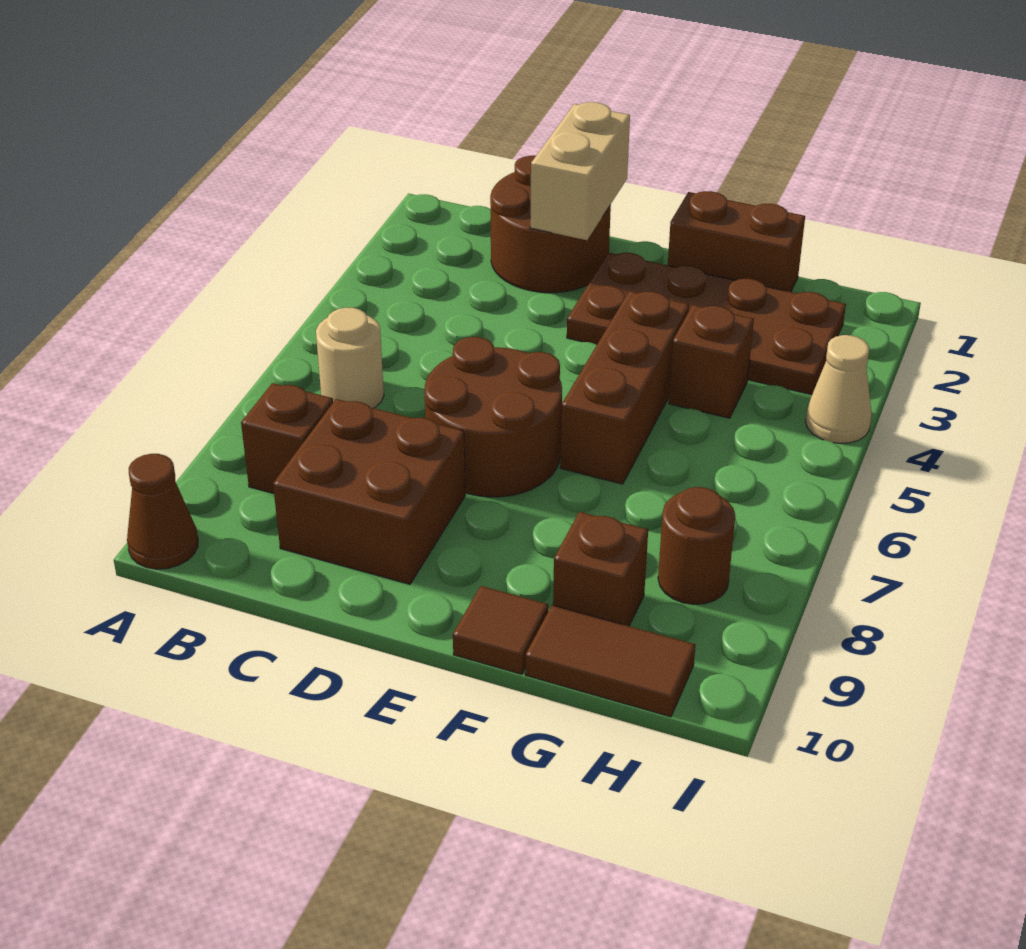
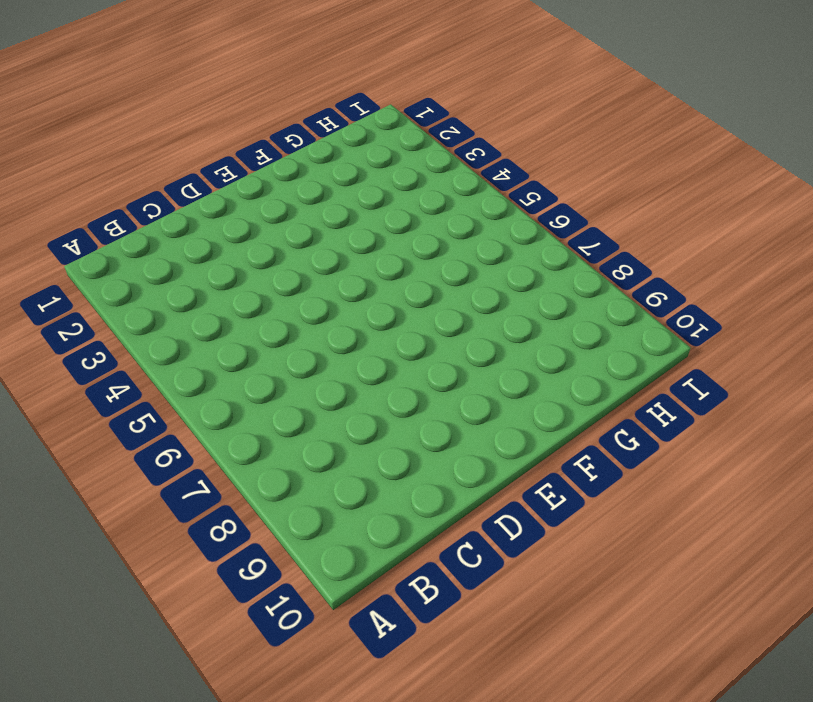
none -> brown 1x1 cone [127,454,198,569]
none -> tan 1x1 round brick [316,308,384,408]
none -> brown 1x1 brick [241,383,333,494]

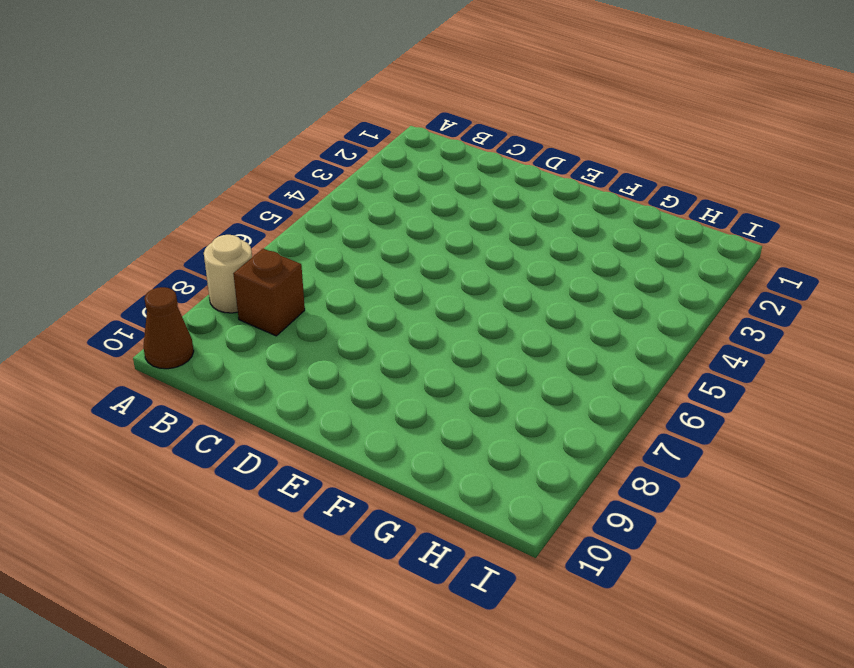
tan 1x1 round brick [204,235,252,313] -> tan 1x1 round brick moved to [316,308,384,408]
none -> brown 2x2 round brick [490,156,611,293]
none -> brown 2x2 brick [273,399,465,584]
none -> brown 2x2 round brick [424,337,562,497]

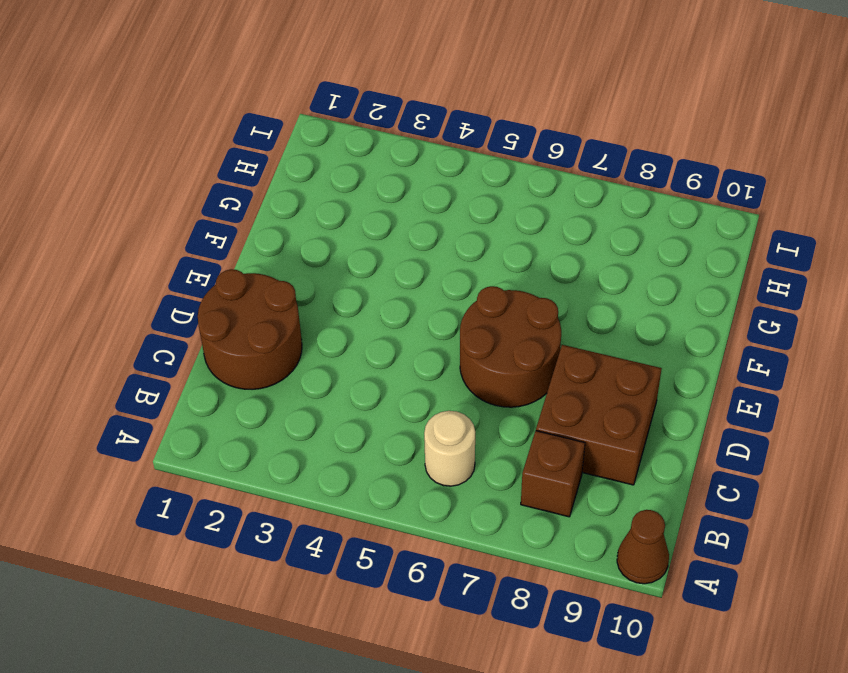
none -> brown 2x4 plate [567,253,846,395]
none -> brown 1x2 brick [668,191,805,292]
none -> brown 1x3 brick [560,291,689,484]

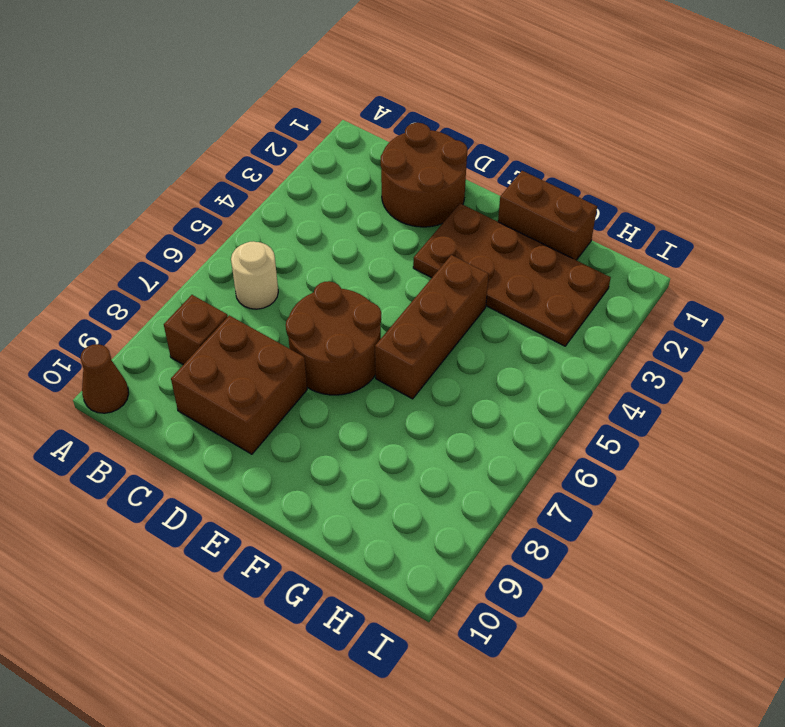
none -> brown 1x1 tile [453,586,548,674]
none -> brown 1x1 brick [669,305,754,418]
none -> brown 1x1 brick [553,512,648,626]

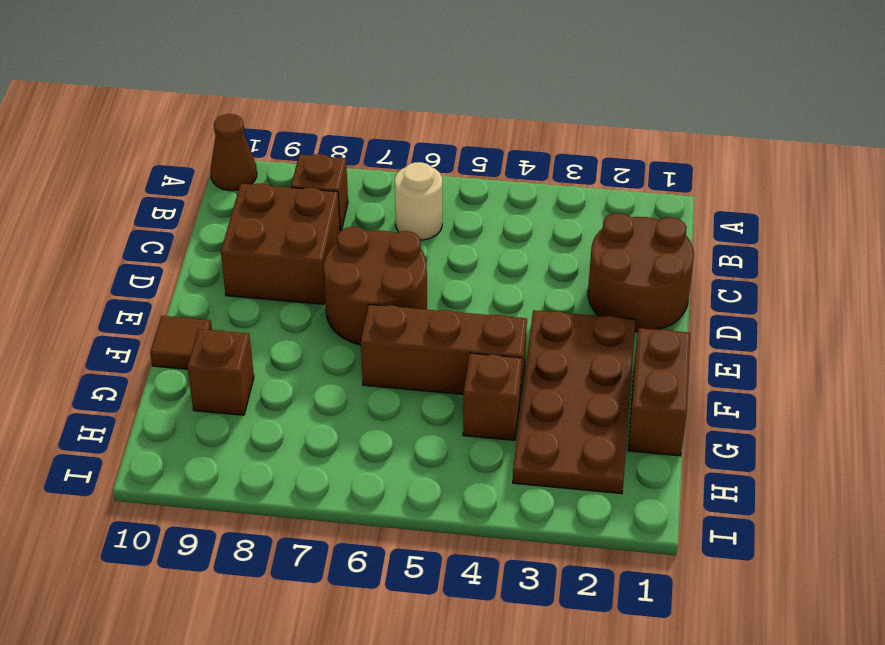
none -> brown 1x2 tile [525,605,695,717]
none -> brown 1x1 round brick [658,487,735,604]
none -> tan 1x1 cone [806,335,872,443]

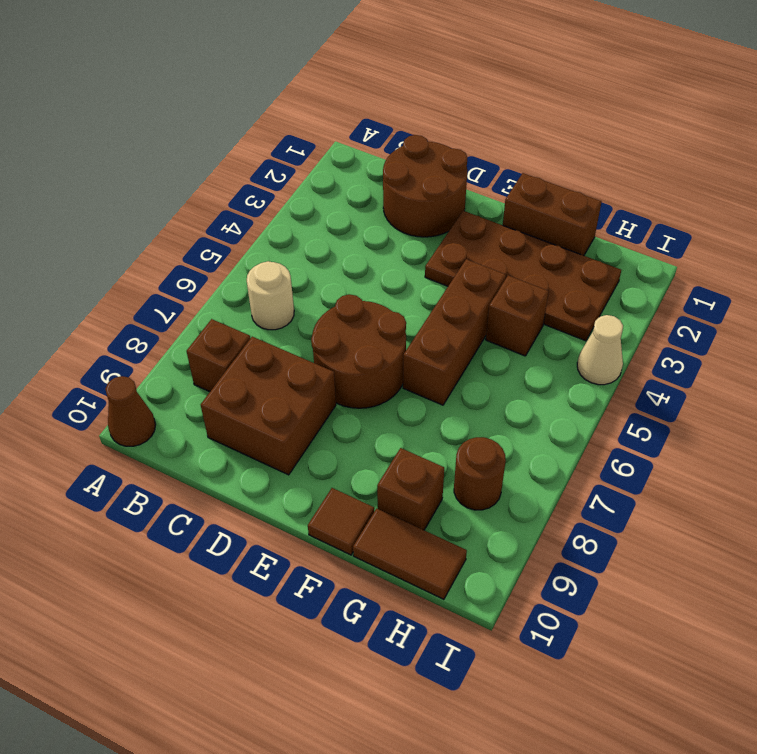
none -> tan 1x2 brick [530,102,630,240]

